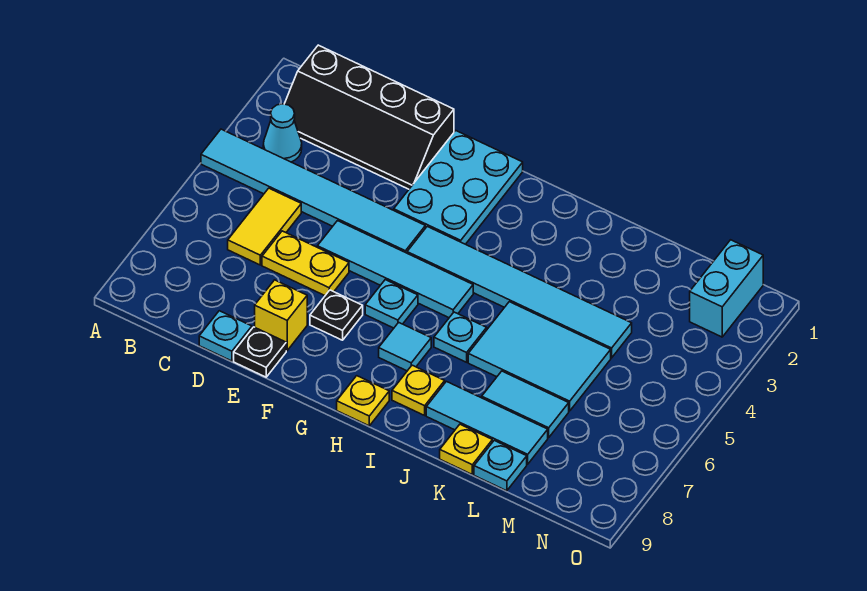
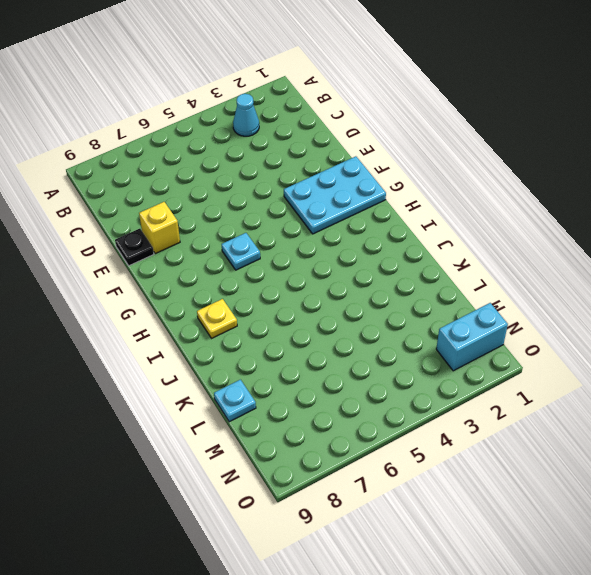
none -> cyan 1x6 tile [201,129,425,253]
none -> black 2x4 slope [285,45,454,189]
none -> yellow 1x2 tile [228,188,301,265]

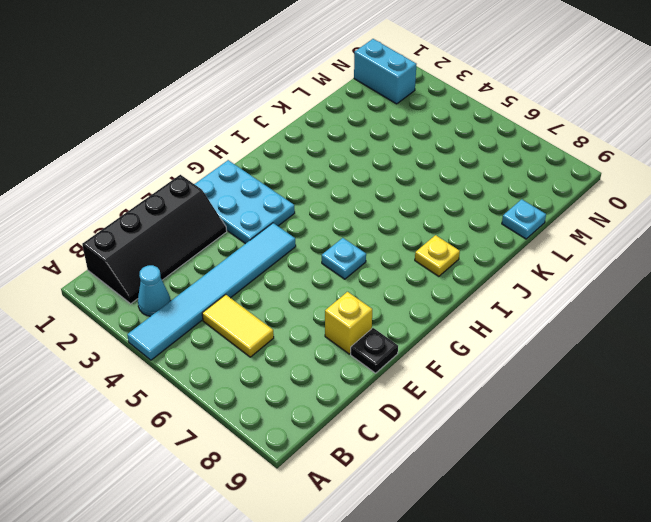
none -> yellow 1x2 plate [262,231,349,295]
none -> cyan 1x1 plate [199,311,252,361]
none -> cyan 1x4 tile [317,221,473,318]

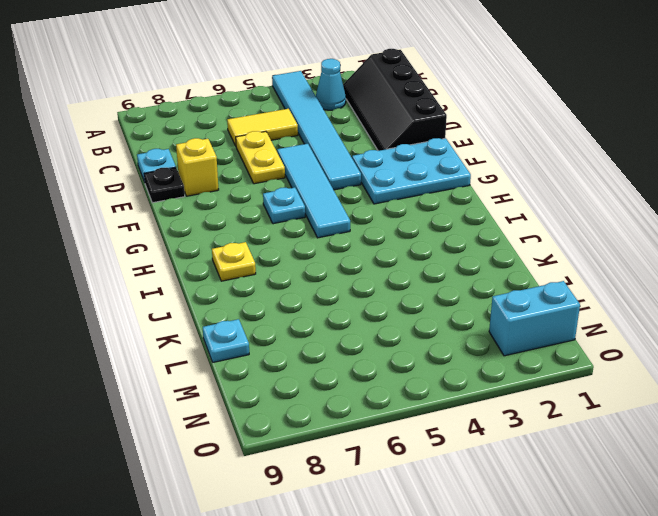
none -> black 1x1 plate [310,290,363,340]
none -> cyan 1x6 tile [407,227,632,358]
none -> cyan 1x1 tile [379,322,431,371]

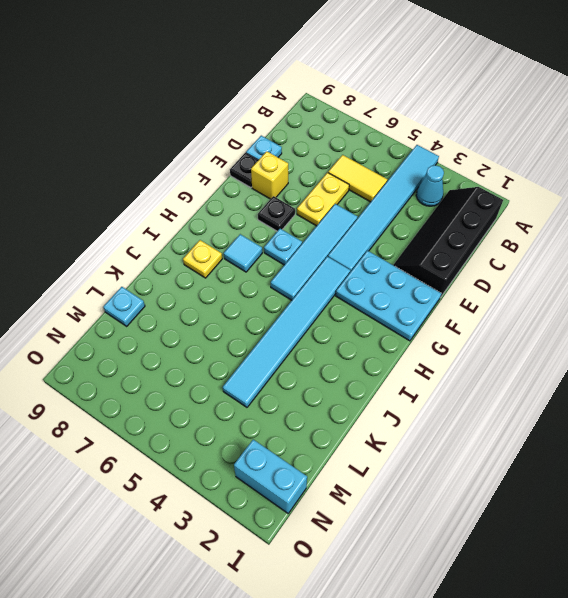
none -> yellow 1x1 plate [337,376,389,426]
none -> cyan 1x1 plate [434,312,487,362]
none -> cyan 2x3 tile [468,302,611,411]

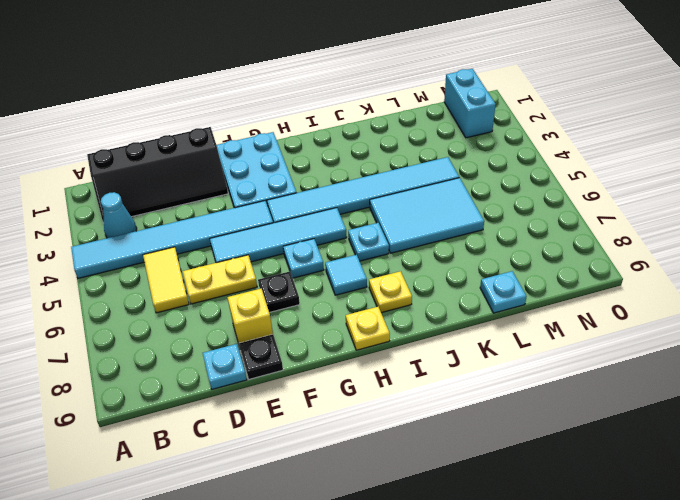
none -> cyan 1x3 tile [426,382,548,464]
none -> cyan 1x2 tile [482,371,569,438]
none -> yellow 1x1 plate [440,424,492,474]

